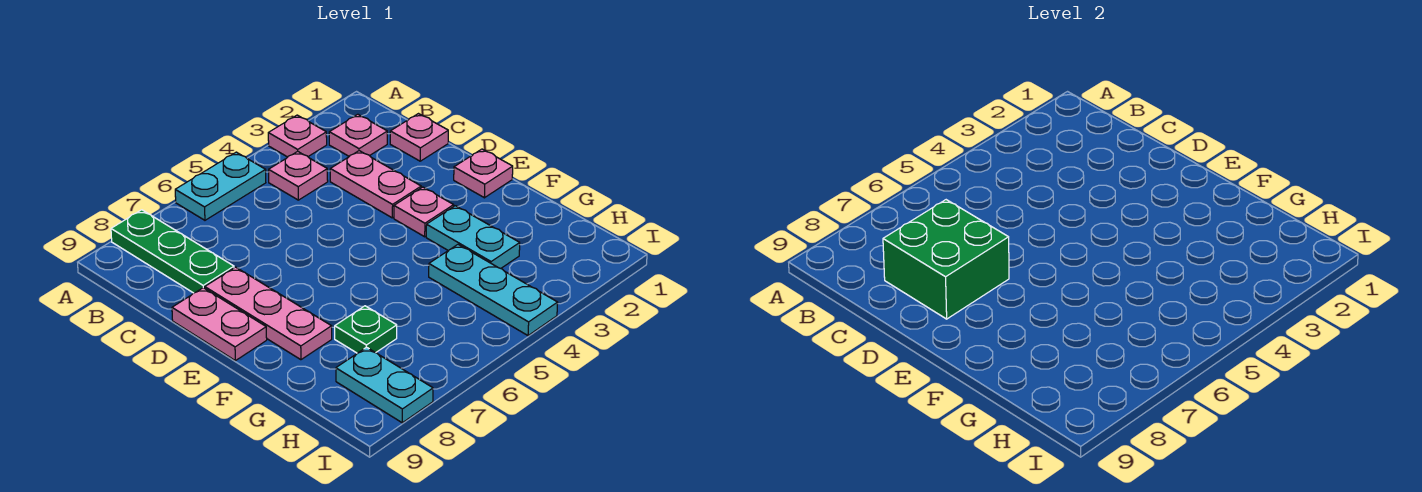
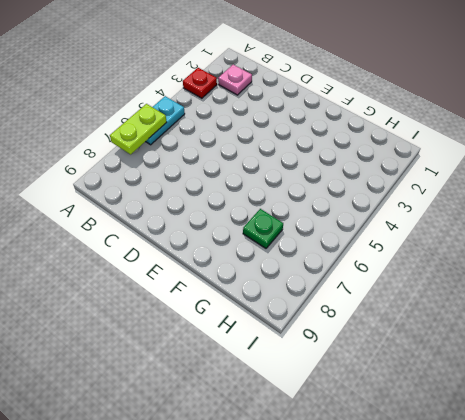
red 1x1 plate [183,68,217,98] -> pink 1x1 plate [268,115,327,157]
lime 1x2 plate [110,104,167,154] -> none
none -> green 1x3 plate [111,210,234,293]
none -> pink 1x1 plate [269,151,328,200]
none -> pink 1x1 plate [390,114,448,161]

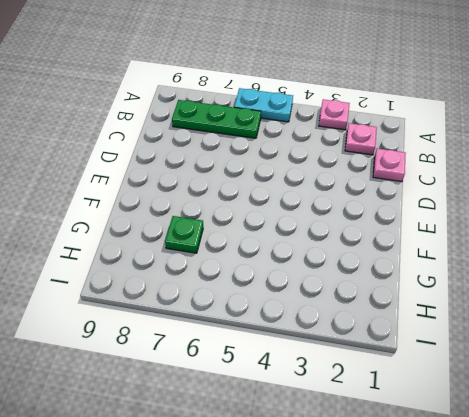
green 1x3 plate [172,100,261,138] -> green 1x3 plate turned to [111,210,234,293]
none -> pink 1x1 plate [269,151,328,200]
none -> pink 1x2 plate [330,151,421,218]
none -> pink 1x3 plate [205,267,332,360]

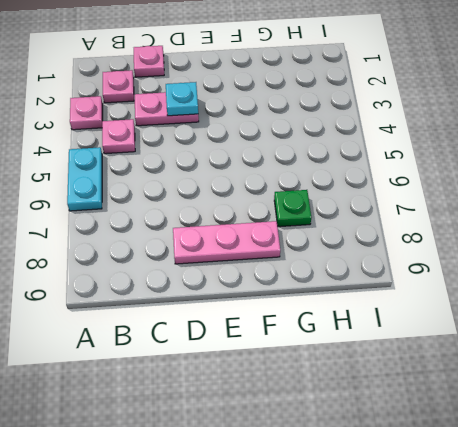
cyan 1x1 plate [166,82,198,116] -> none
none -> green 1x3 plate [111,210,234,293]
none -> pink 1x2 plate [172,288,267,361]
none -> pink 1x1 plate [454,149,513,198]

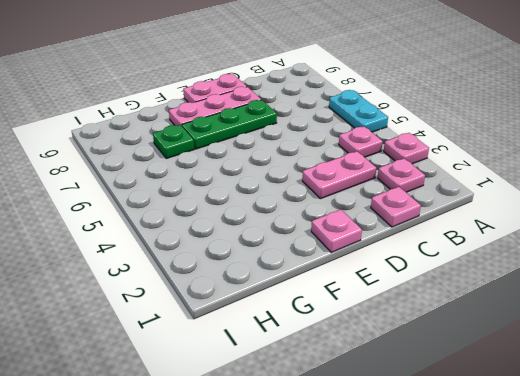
green 1x3 plate [182,100,277,149] -> green 1x3 plate moved to [111,210,234,293]
none -> pink 1x1 plate [394,187,454,237]
none -> cyan 1x2 plate [426,206,520,268]
none -> cyan 1x3 plate [429,245,558,336]

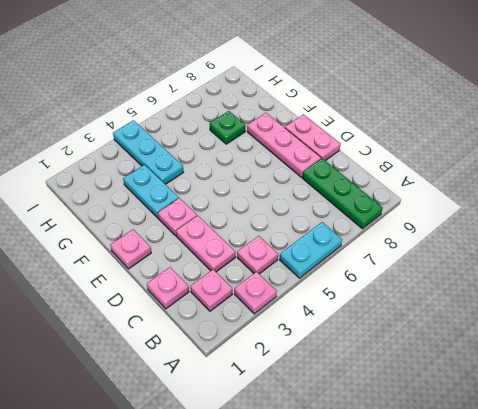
none -> cyan 1x2 plate [336,347,433,423]
none -> green 2x2 brick [883,200,1009,319]

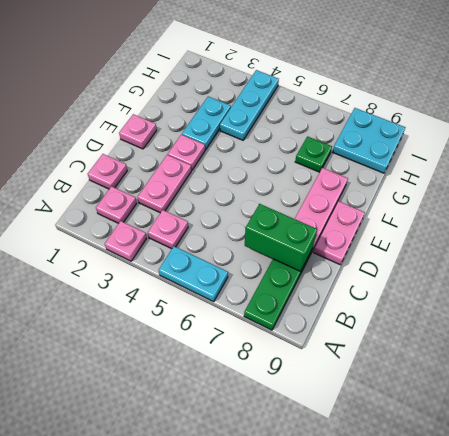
green 1x2 brick [245,204,317,271] -> green 2x2 brick [883,200,1009,319]
cyan 2x2 plate [333,108,405,173] -> cyan 1x2 plate [336,347,433,423]

